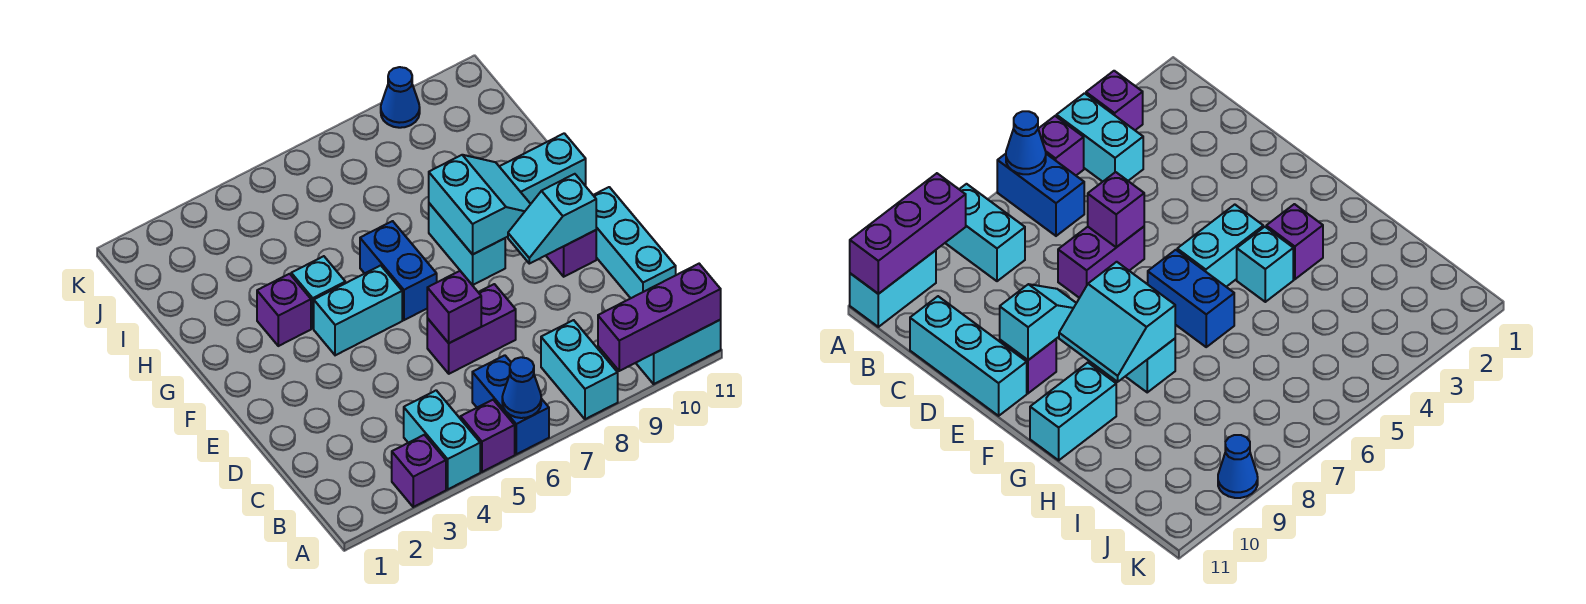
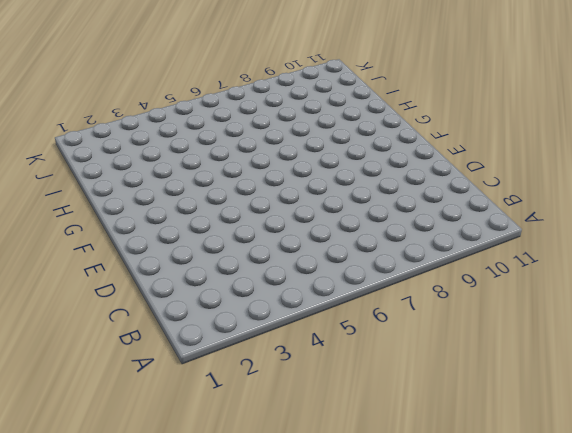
none -> purple 1x1 brick [392,435,446,507]
none -> cyan 1x2 brick [404,390,480,489]
none -> purple 1x1 brick [460,400,515,472]

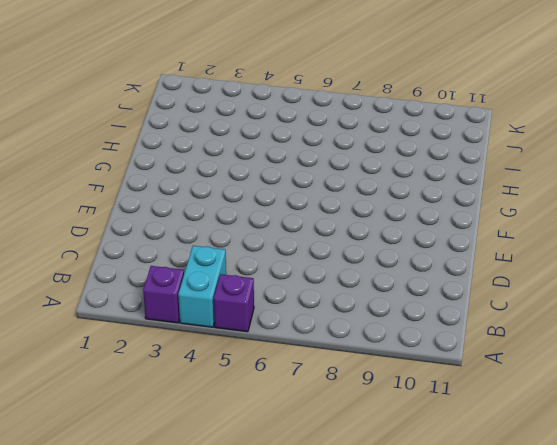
none -> blue 1x2 brick [472,355,549,454]
none -> cyan 1x2 brick [541,320,618,419]
none -> cyan 1x2 brick [636,320,721,384]

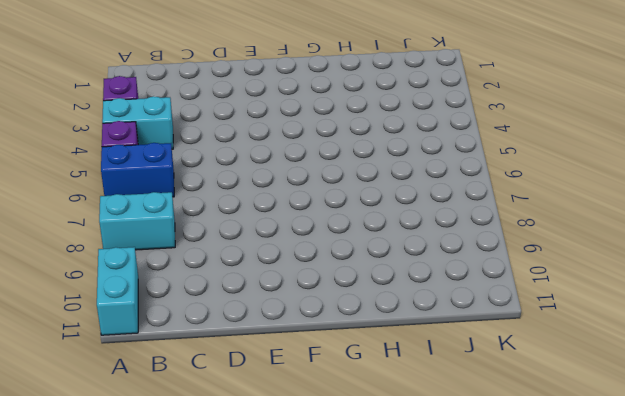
none -> cyan 1x3 brick [593,187,676,298]
none -> purple 1x2 brick [427,284,516,374]
none -> purple 1x1 brick [546,230,596,277]

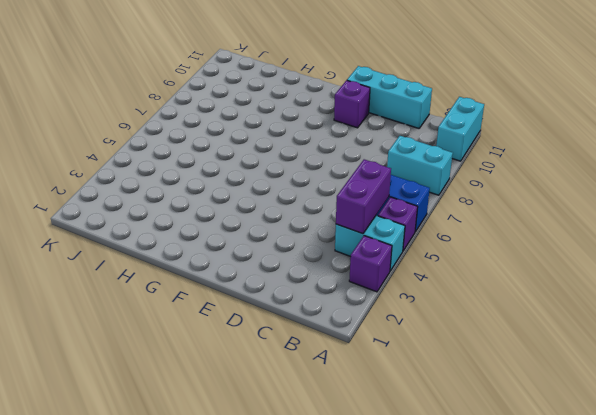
purple 1x2 brick [336,159,391,234] -> purple 1x2 brick moved to [427,284,516,374]
none -> cyan 1x2 brick [314,265,402,355]
none -> blue 1x2 brick [360,221,437,320]
none -> cyan 1x2 brick [429,203,505,285]

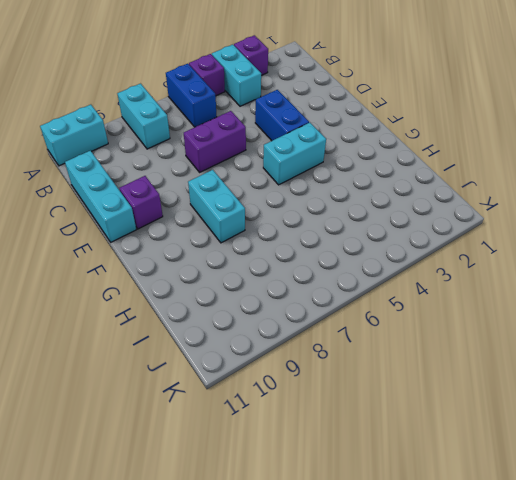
blue 1x2 brick [255,90,309,141] -> blue 1x2 brick moved to [360,221,437,320]
none -> purple 1x1 brick [257,274,311,346]
none -> cyan 1x1 brick [291,256,345,328]
none -> cyan 1x2 brick [499,133,586,204]

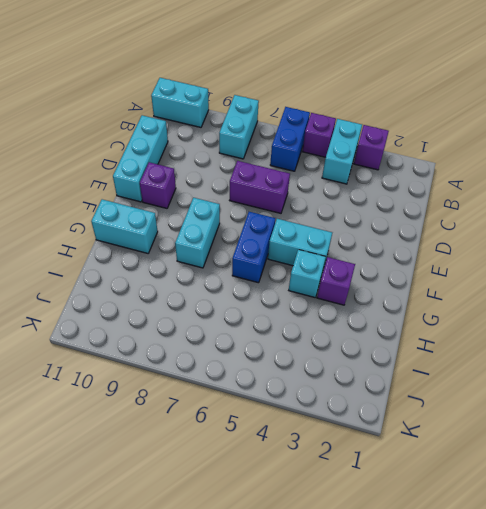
none -> blue 1x1 cone [381,67,420,128]
none -> blue 1x1 cone [502,357,541,418]
none -> purple 1x3 brick [598,264,721,371]

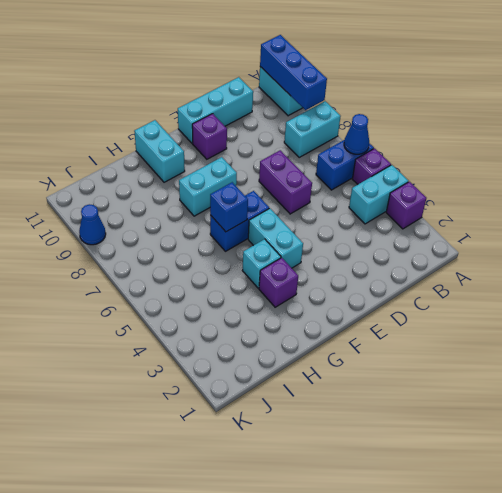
blue 1x3 brick [260,35,327,110] -> purple 1x3 brick [598,264,721,371]
blue 1x1 brick [210,182,248,232] -> none
none -> purple 1x1 brick [427,271,481,343]
none -> cyan 1x2 slope [508,174,596,264]
none -> cyan 2x2 slope [429,155,530,255]

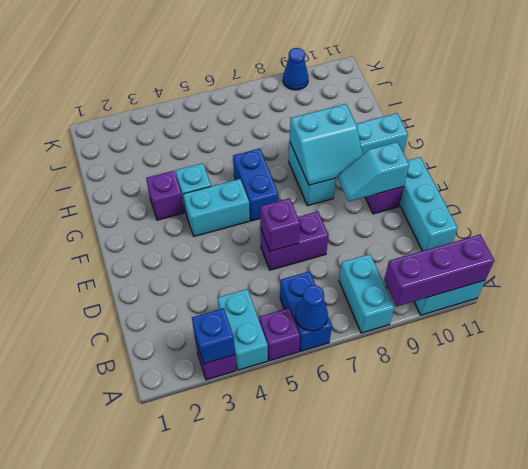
blue 1x1 brick [192,308,235,364] -> none
cyan 2x2 slope [290,104,363,185] -> cyan 2x2 slope turned to [429,155,530,255]

